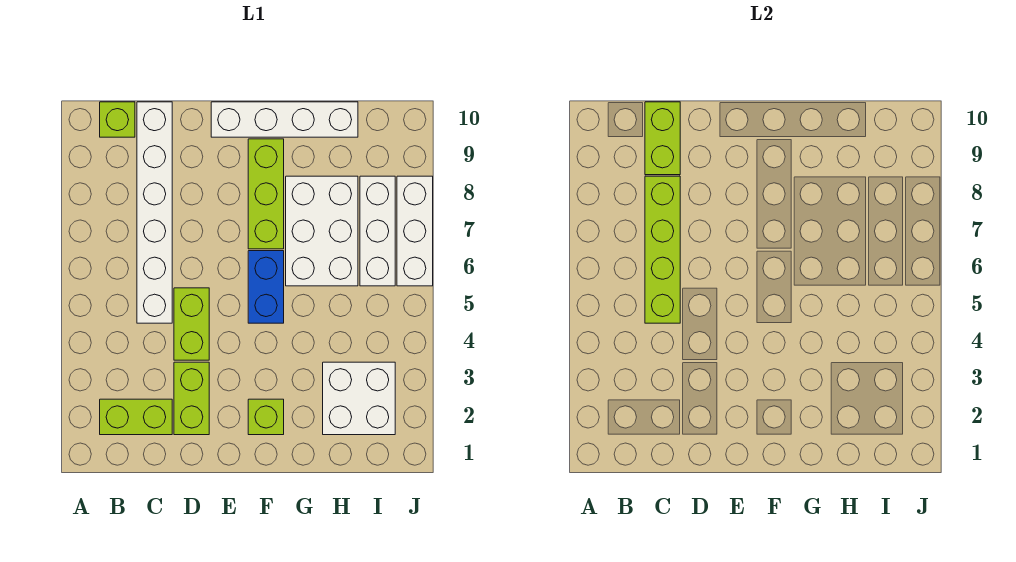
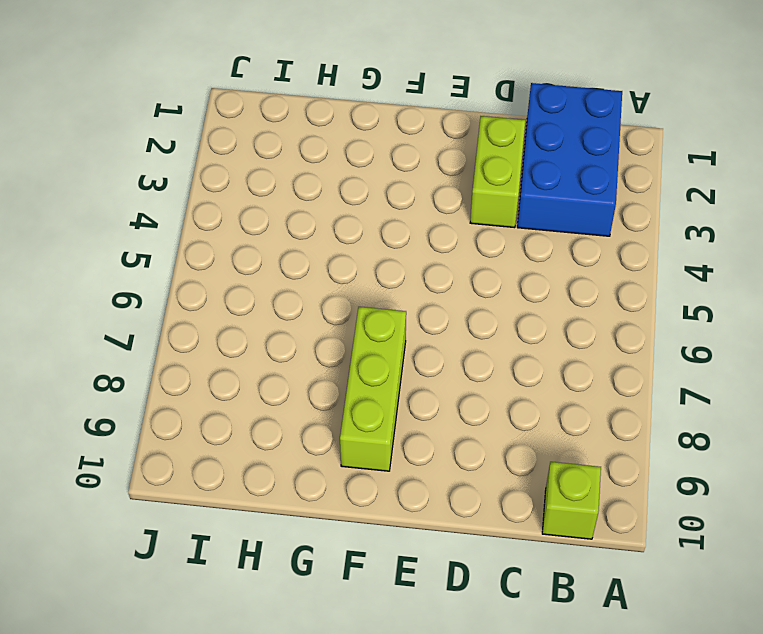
blue 2x3 brick [517,83,622,236] -> lime 1x2 brick [100,399,172,435]
none -> white 1x6 brick [137,102,172,323]
none -> lime 1x2 brick [174,288,209,360]
none -> white 1x4 brick [211,102,358,137]

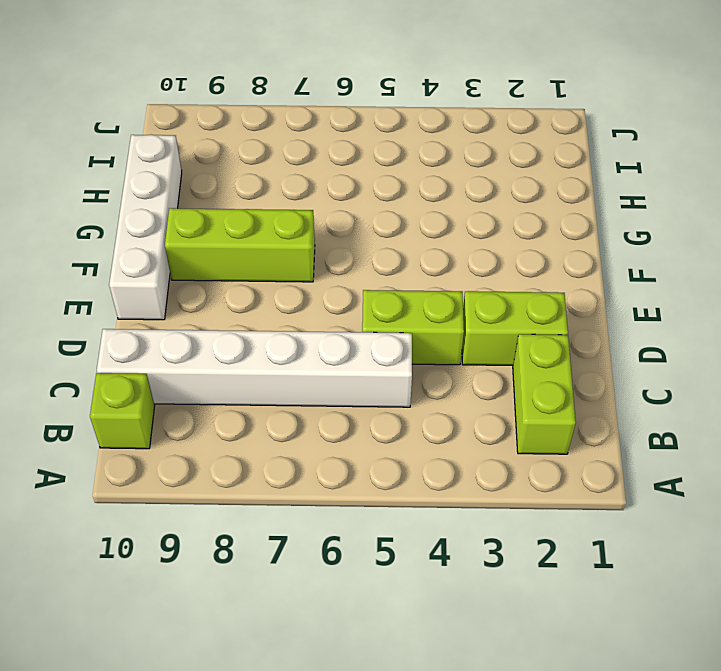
none -> lime 1x1 brick [248,399,284,435]
none -> blue 1x2 brick [248,251,284,323]
none -> white 2x3 brick [286,176,358,286]

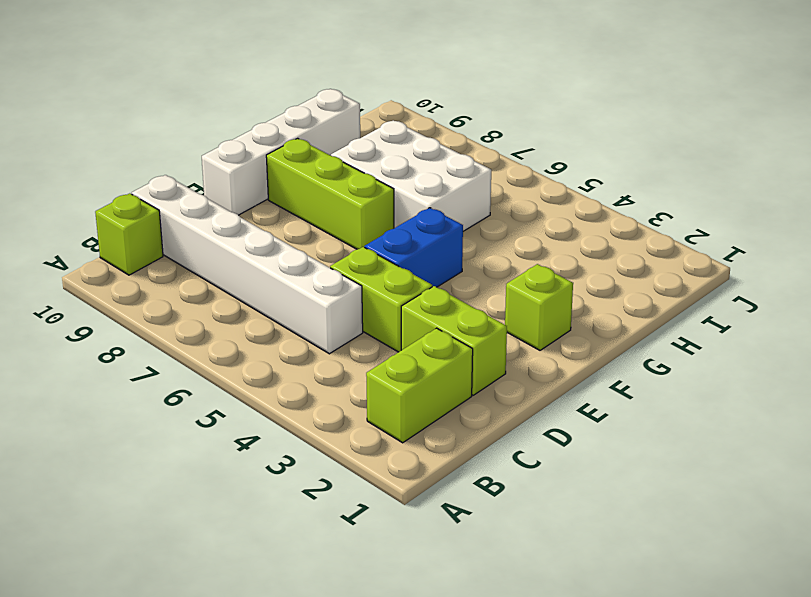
blue 1x2 brick [365,208,463,287] -> blue 1x2 brick turned to [248,251,284,323]
none -> white 2x2 brick [323,362,395,435]
none -> white 1x3 brick [360,176,395,286]
none -> white 1x3 brick [397,176,433,286]

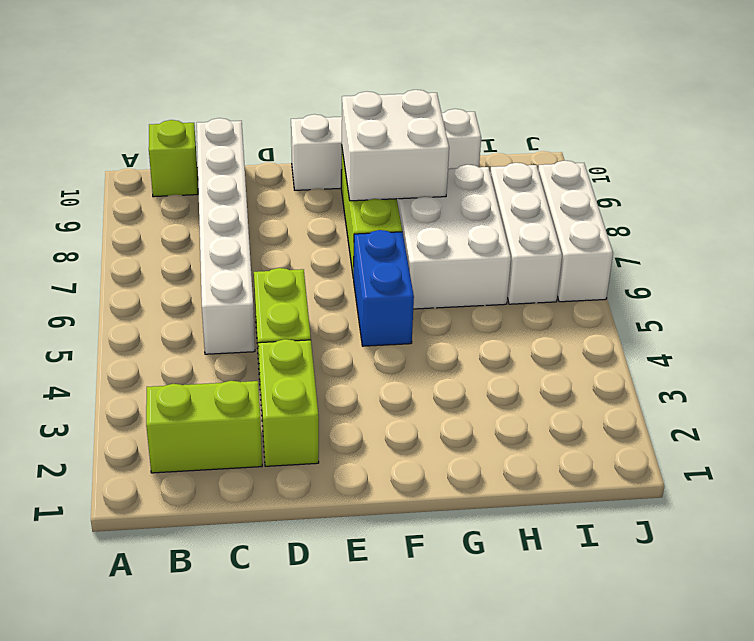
white 2x2 brick [342,90,449,201] -> white 2x2 brick moved to [323,362,395,435]
none -> lime 1x1 brick [248,399,284,435]
none -> lime 1x4 brick [645,176,680,323]
none -> lime 1x2 brick [645,102,680,175]

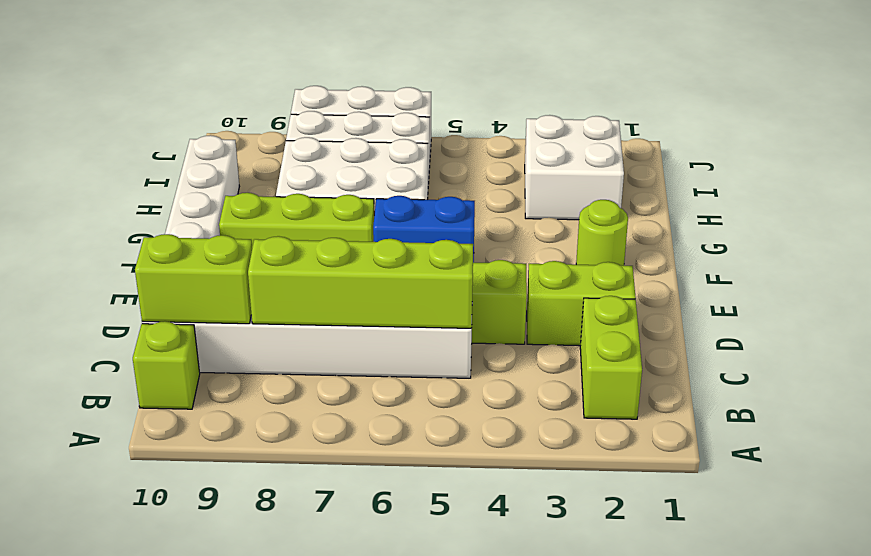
lime 1x1 round brick [576,200,628,266] -> lime 1x1 brick [248,399,284,435]

